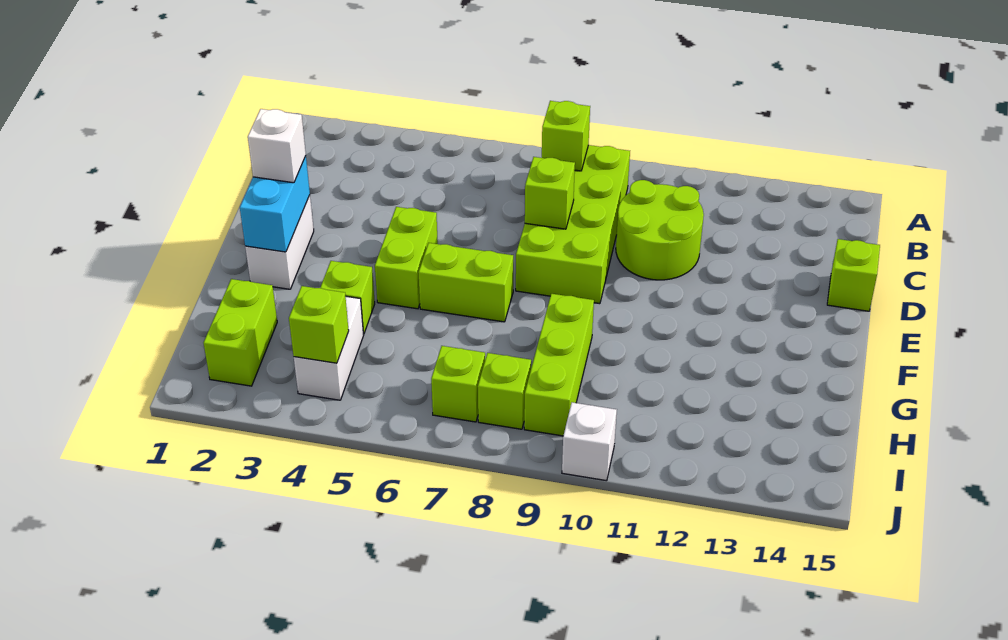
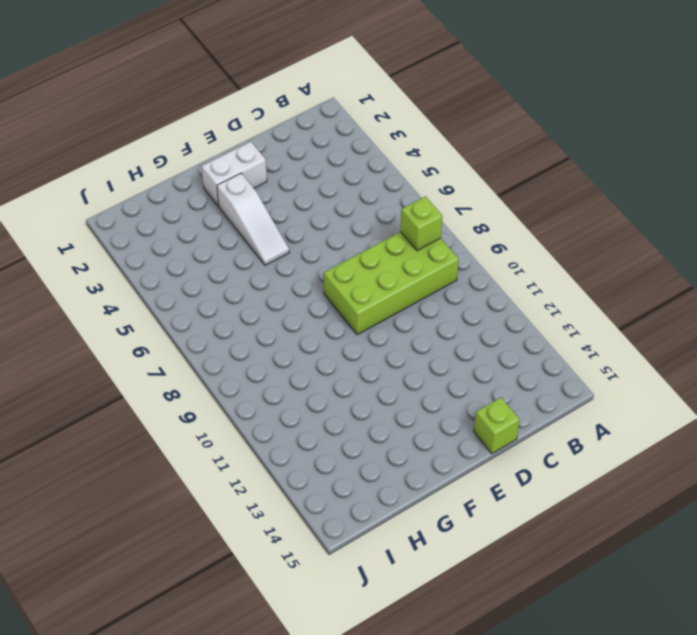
white 1x3 slope [217,173,289,265] -> lime 1x2 brick [375,207,438,309]
none -> lime 2x2 round brick [616,180,704,280]
none -> lime 1x2 brick [419,243,513,322]
none -> lime 1x1 brick [320,261,375,334]

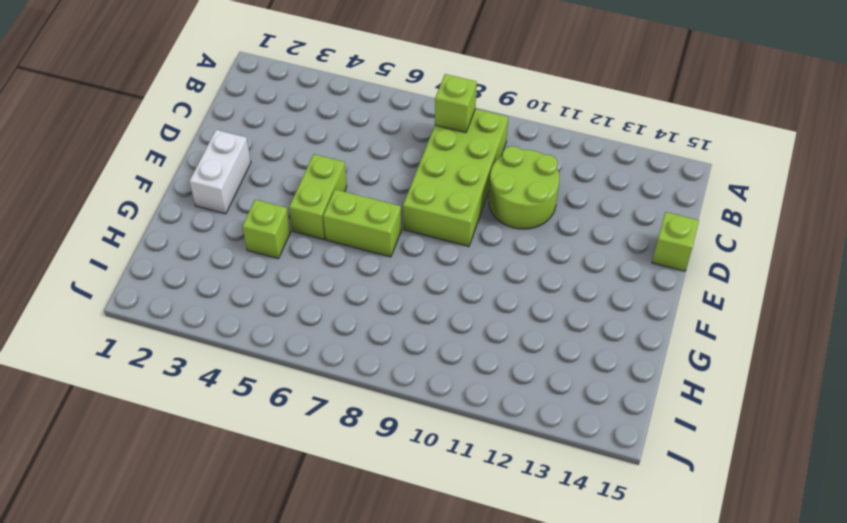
none -> lime 1x3 brick [524,294,594,436]
none -> lime 1x2 brick [204,279,277,386]
none -> white 1x2 brick [294,296,364,400]

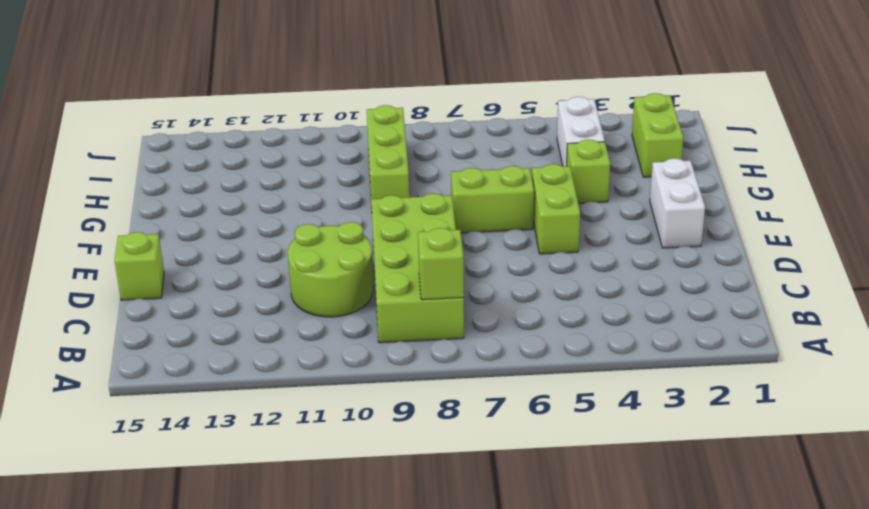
none -> lime 1x1 brick [431,346,485,422]
none -> lime 1x1 brick [478,353,531,429]
none -> white 1x1 brick [562,402,617,481]

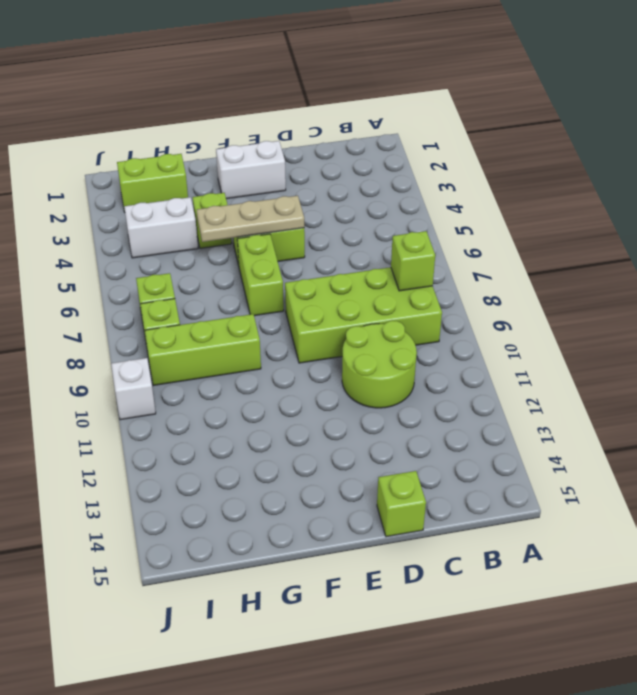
tan 1x3 plate [197,196,304,242] -> none
none -> lime 1x1 brick [525,157,575,229]
none -> cyan 1x2 brick [240,156,310,252]
none -> lime 1x1 brick [289,286,349,363]

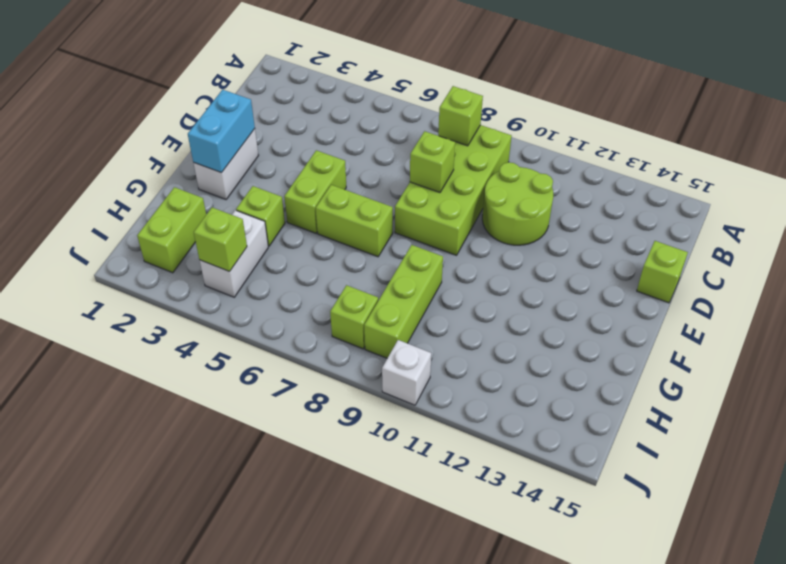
none -> lime 1x1 brick [431,346,485,422]
none -> white 1x1 brick [248,109,306,183]

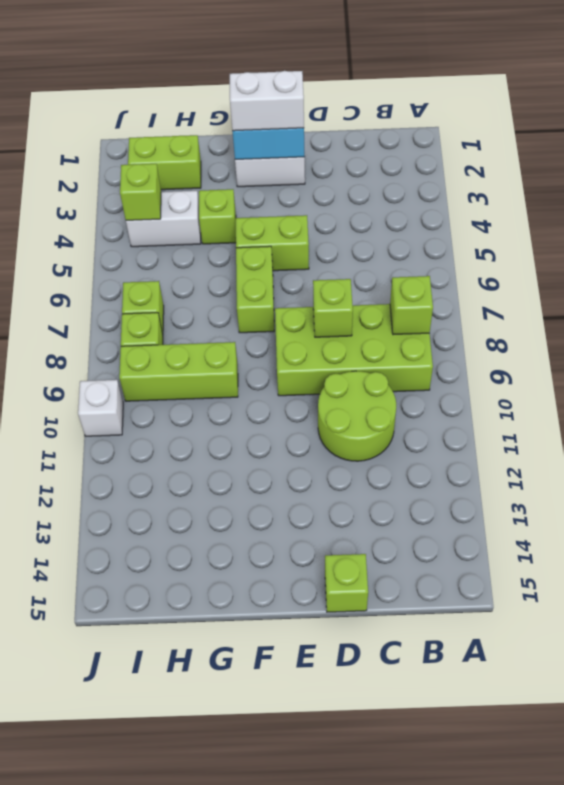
white 1x2 brick [230,71,304,131] -> white 1x1 brick [248,109,306,183]

